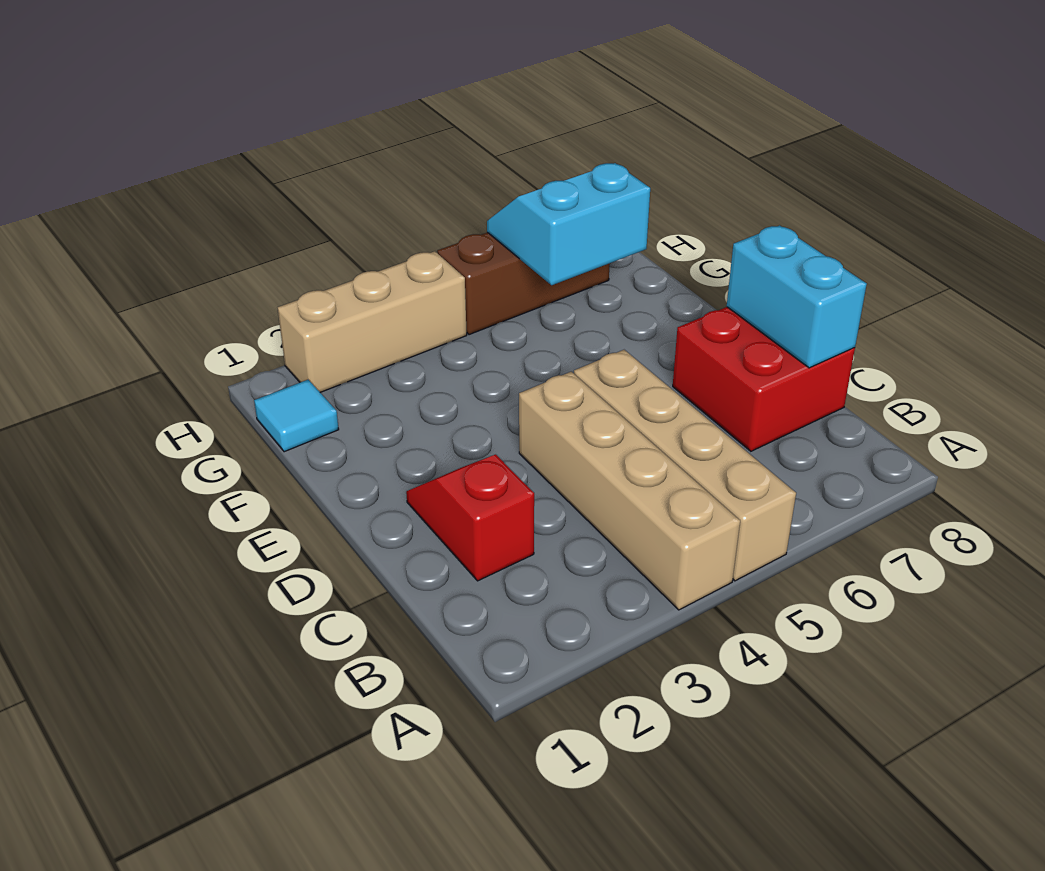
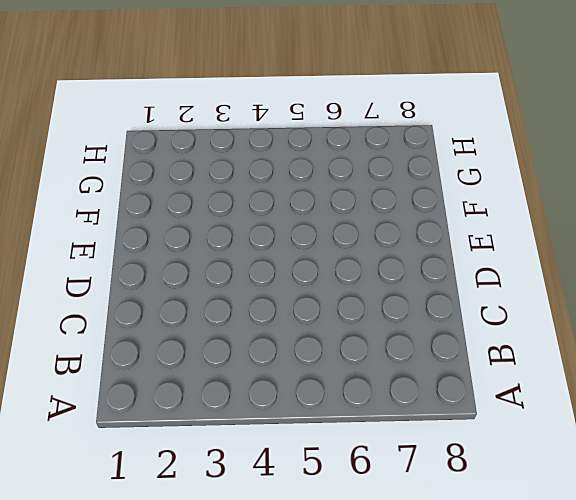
none -> tan 1x4 brick [519,372,740,610]
none -> tan 1x4 brick [574,350,796,581]

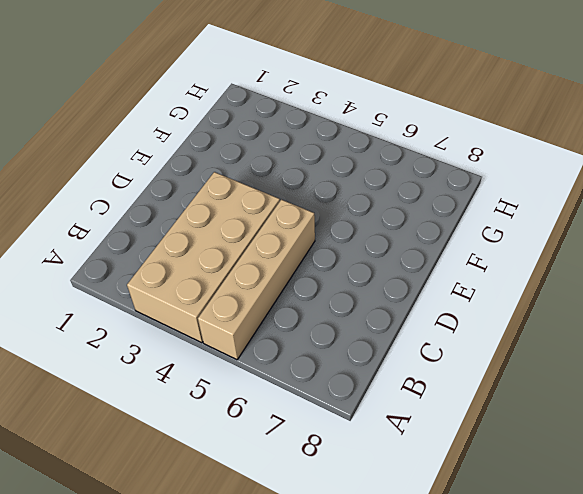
tan 2x4 brick [127,172,280,343] -> tan 1x4 brick [519,372,740,610]
none -> red 1x2 slope [406,454,534,581]
none -> red 2x2 brick [673,307,855,451]

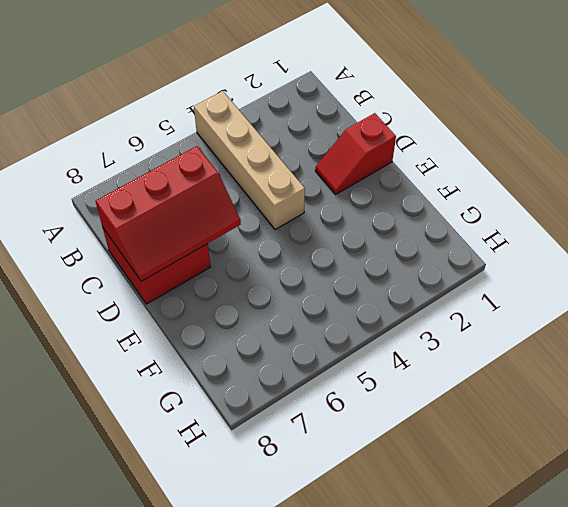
red 2x3 slope [96,146,241,281] -> cyan 1x2 brick [727,225,867,368]
red 1x2 slope [315,113,396,194] -> red 1x2 slope turned to [406,454,534,581]
none -> tan 1x4 brick [574,350,796,581]
none -> cyan 1x1 tile [254,380,339,452]

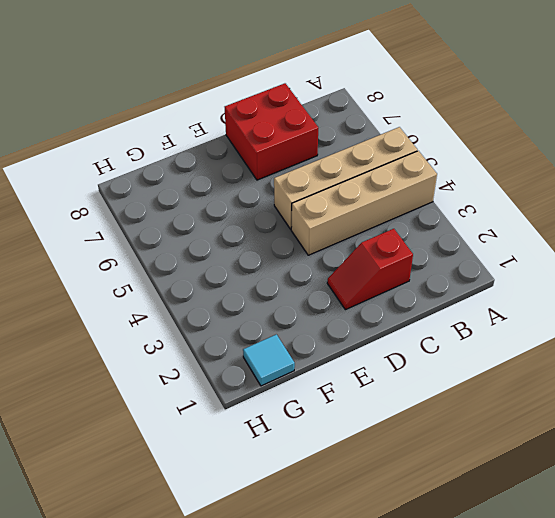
none -> tan 1x3 brick [278,251,467,392]
none -> brown 1x3 brick [437,232,610,335]

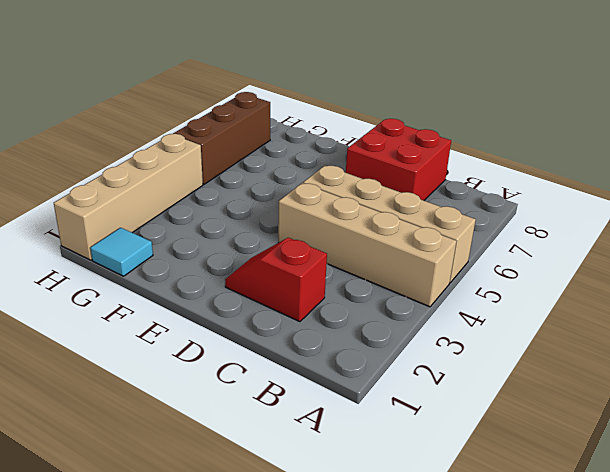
tan 1x4 brick [54,134,203,260] -> tan 1x3 brick [278,251,467,392]
none -> cyan 1x2 brick [727,225,867,368]
none -> cyan 2x2 slope [487,163,650,285]

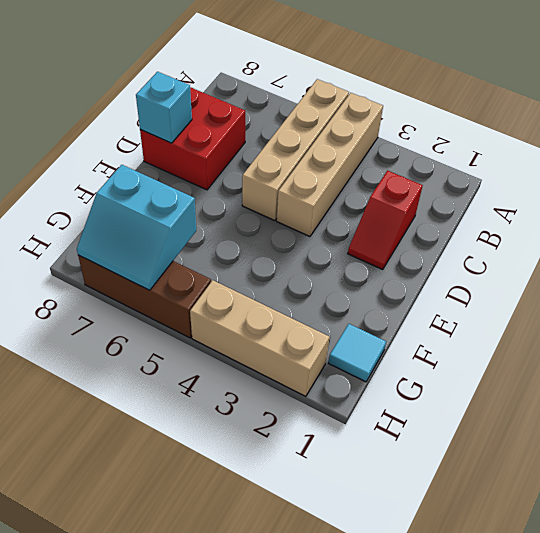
cyan 1x1 brick [136,72,192,143] -> cyan 1x2 brick [727,225,867,368]

